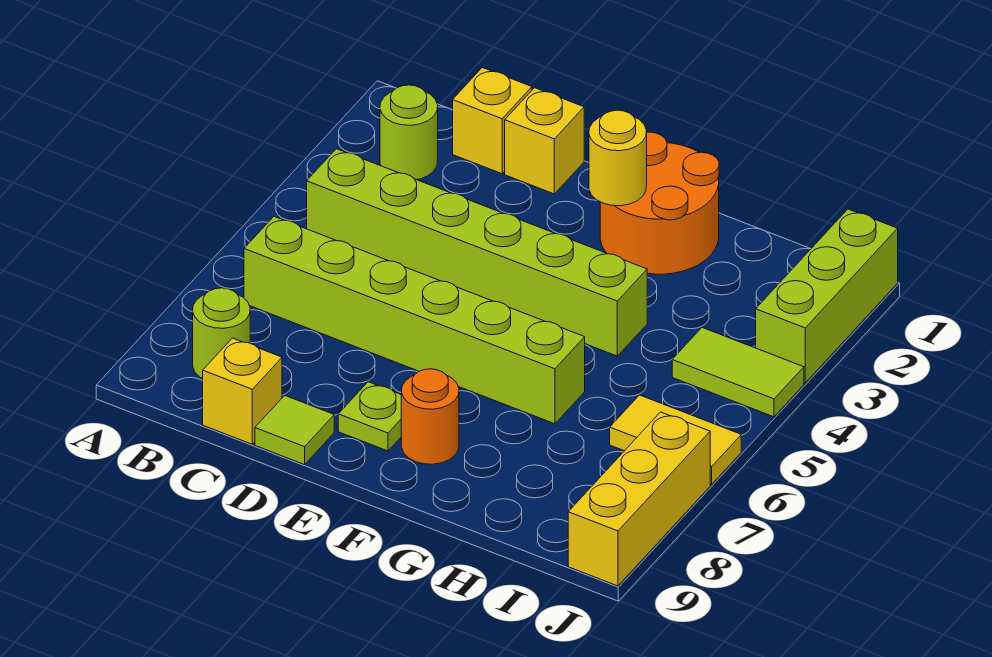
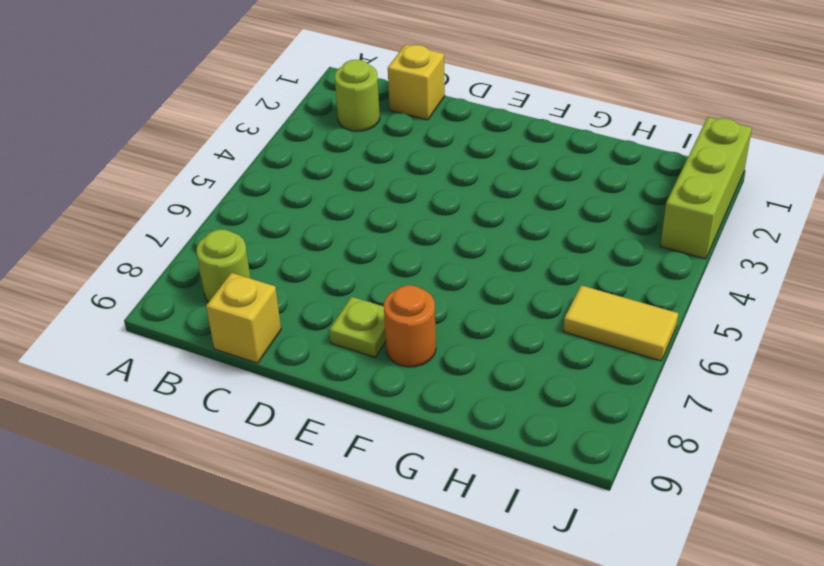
none -> lime 1x6 brick [307,149,647,356]
none -> lime 1x6 brick [244,217,585,424]
none -> yellow 1x1 brick [505,88,584,194]

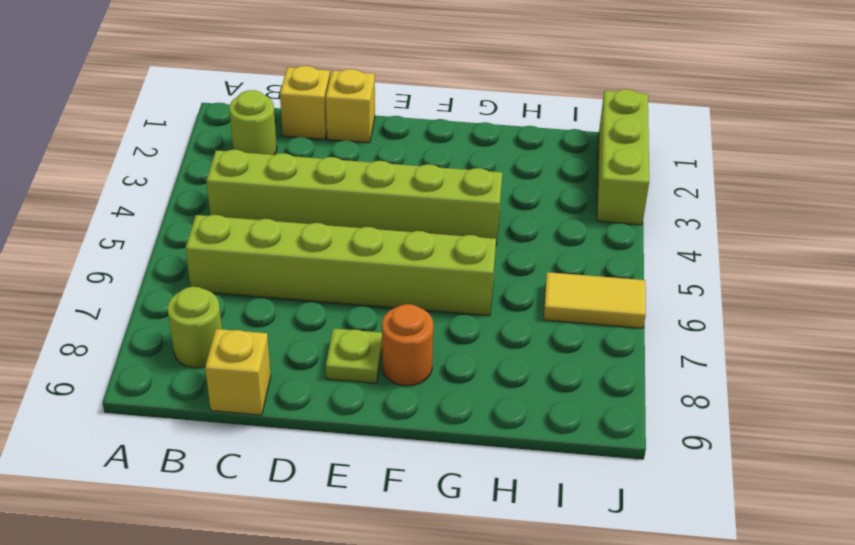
none -> lime 1x1 tile [255,395,334,465]
none -> orange 2x2 round brick [600,132,719,274]
none -> lime 1x2 tile [672,328,804,417]

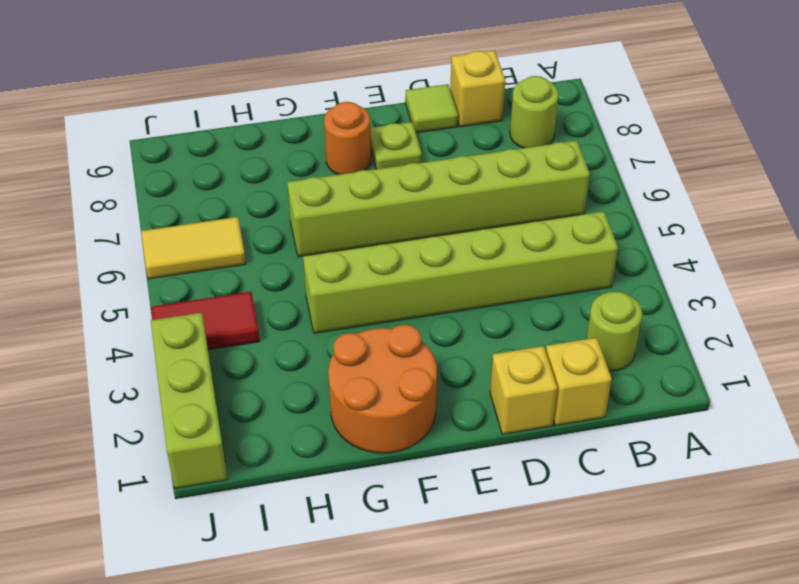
red 1x2 tile [151,292,260,350] -> lime 1x2 tile [672,328,804,417]
none -> yellow 1x3 brick [568,412,710,586]
none -> yellow 1x1 round brick [589,110,647,206]

